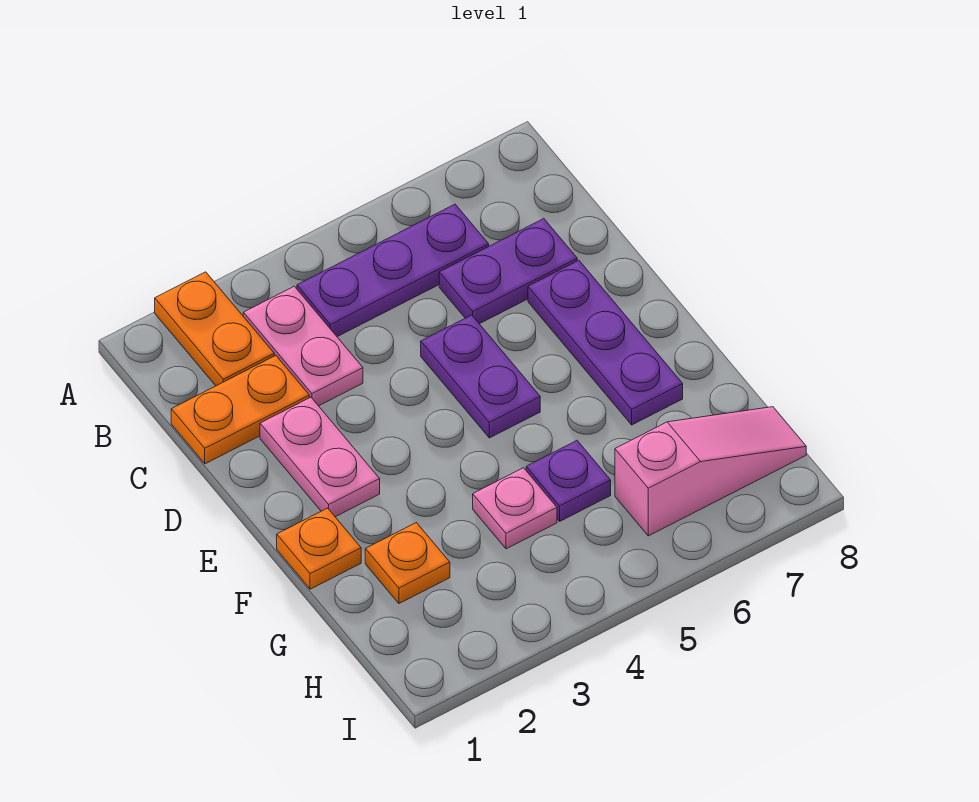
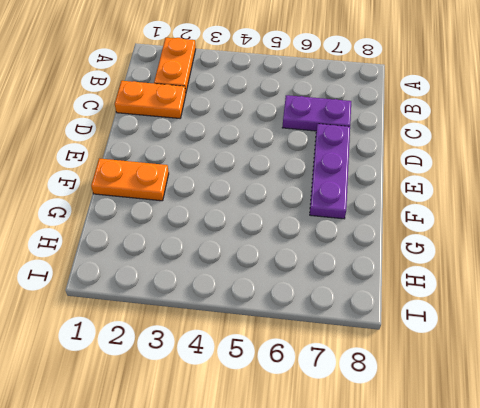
orange 1x2 plate [91,158,169,201] -> orange 1x1 plate [277,508,361,589]
none -> pink 1x2 plate [243,286,363,406]
none -> purple 1x3 plate [297,204,489,337]
none -> pink 1x2 plate [260,397,380,517]

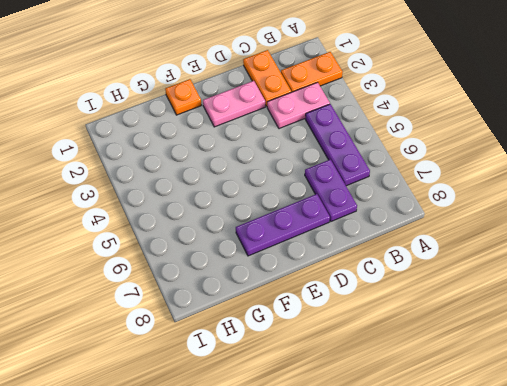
none -> purple 1x2 plate [421,315,540,438]
none -> orange 1x1 plate [365,523,450,603]
none -> pink 1x1 plate [473,468,557,549]

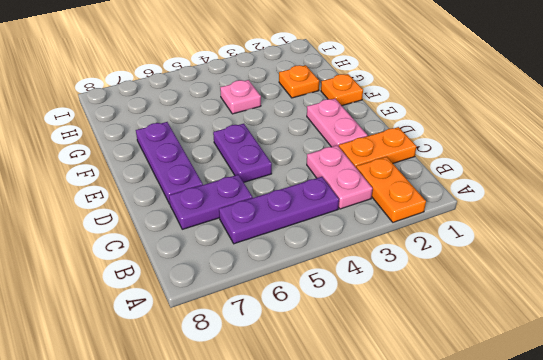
none -> purple 1x1 plate [526,441,611,521]
none -> pink 1x3 slope [615,407,806,536]

